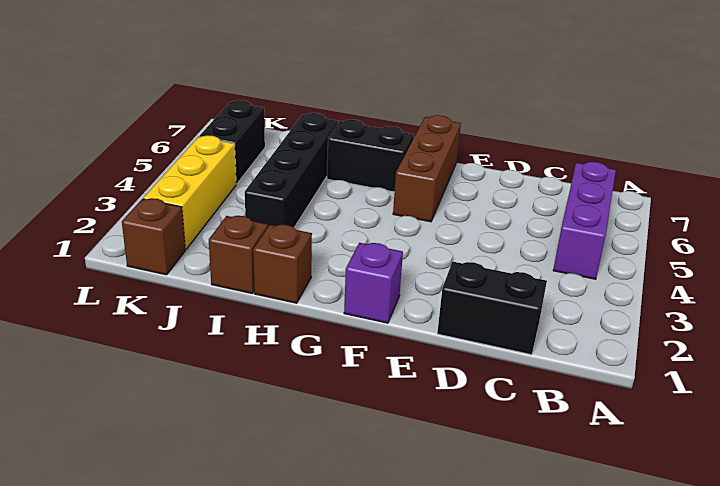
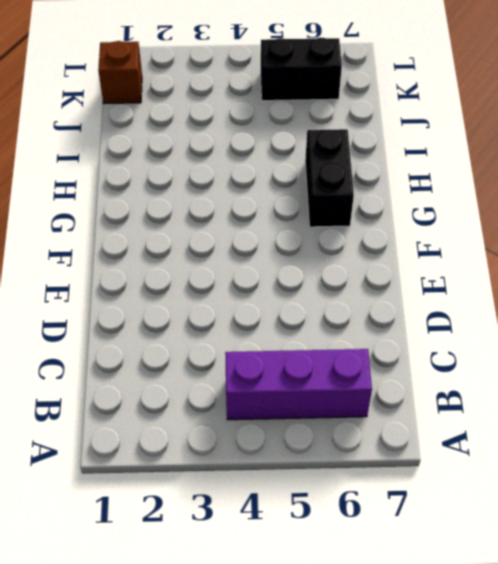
none -> black 1x2 brick [437,262,547,355]
none -> purple 1x1 brick [344,243,403,323]

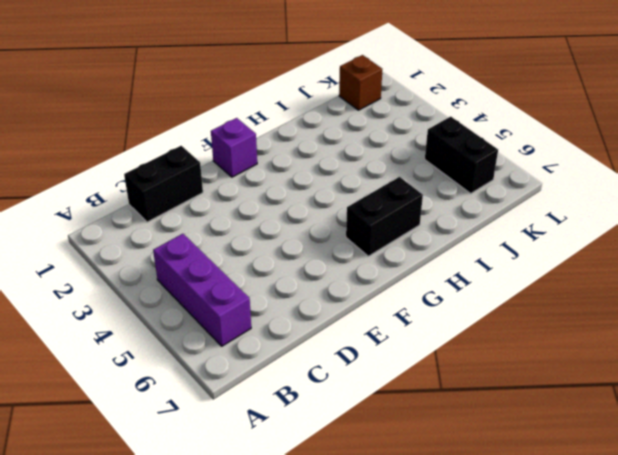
none -> brown 1x3 brick [393,115,461,222]
none -> brown 1x1 brick [253,225,312,303]

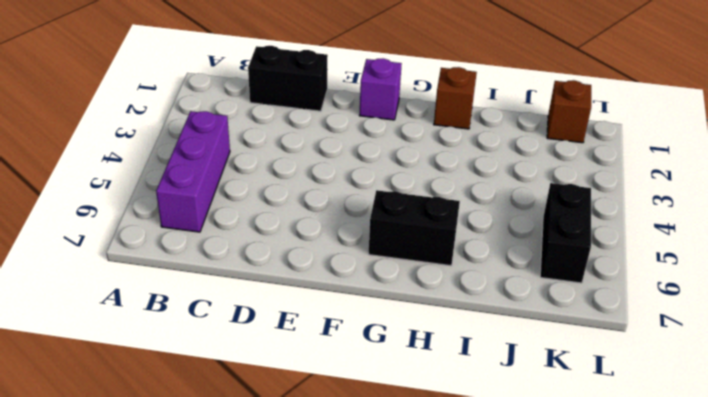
none -> brown 1x3 brick [393,115,461,222]
none -> brown 1x1 brick [209,216,268,294]

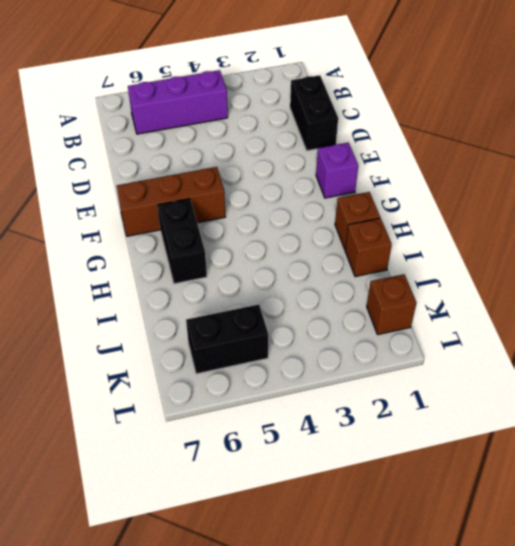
none -> black 1x4 brick [245,113,338,227]
none -> yellow 1x3 brick [143,135,236,250]

